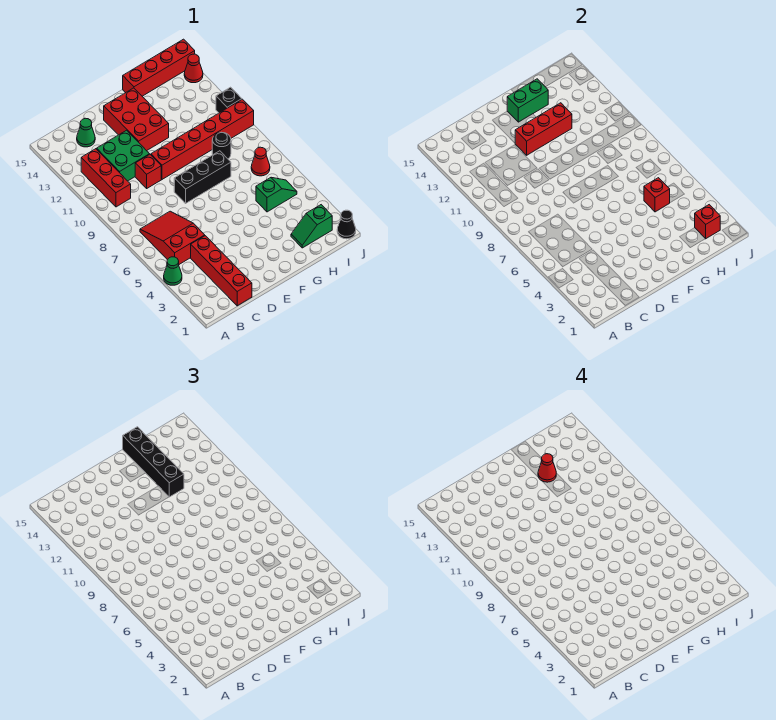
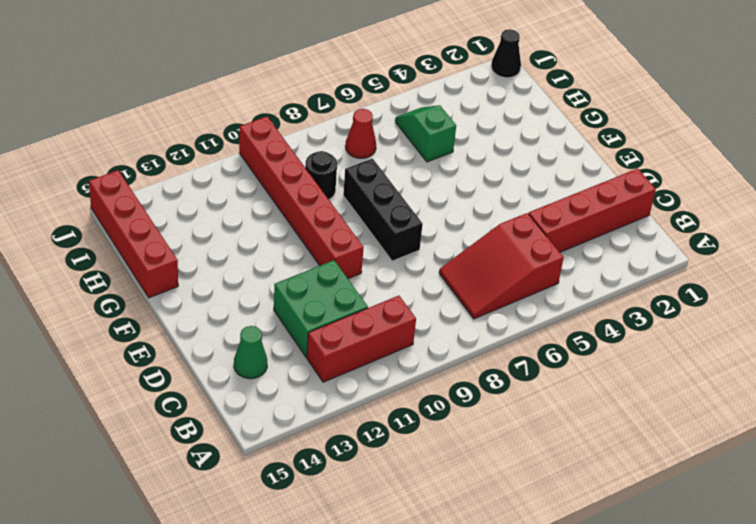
none -> green 1x1 cone [164,257,182,285]
none -> red 1x1 brick [135,155,161,188]
none -> red 2x3 brick [104,88,169,151]

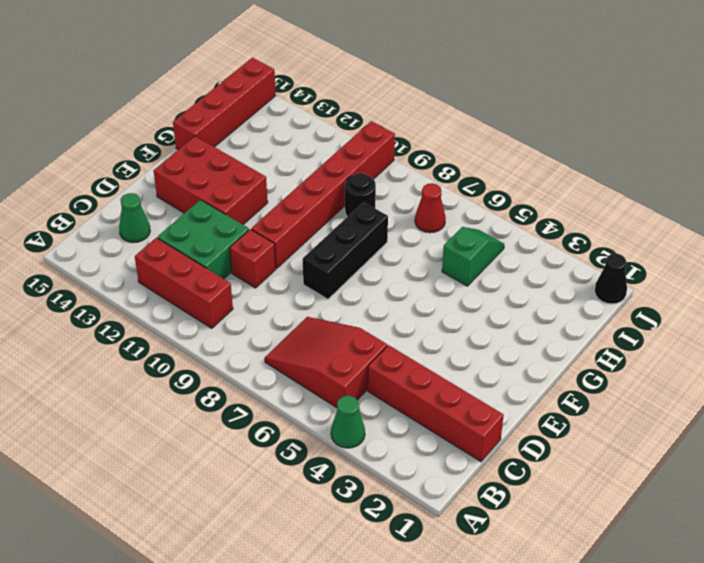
none -> green 1x2 slope [291,205,332,248]
none -> black 1x1 brick [216,87,242,113]
none -> red 1x1 cone [184,54,203,83]

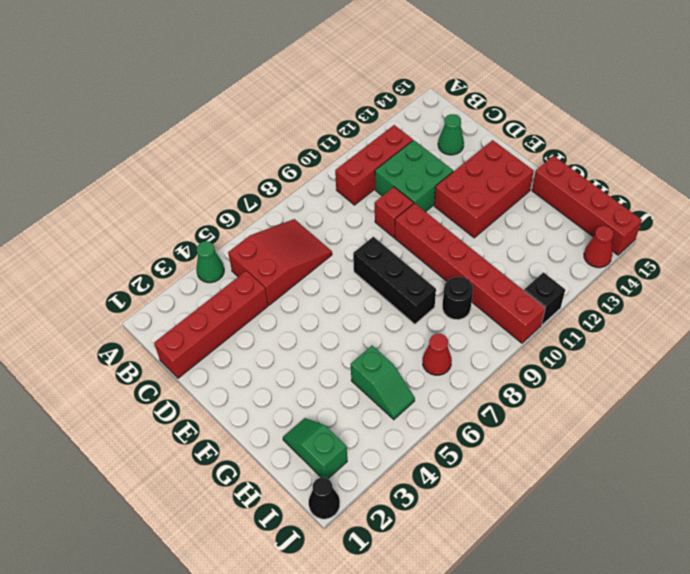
none -> red 1x3 brick [515,103,572,155]
none -> green 1x2 brick [507,79,548,122]
none -> red 1x1 brick [644,178,670,212]

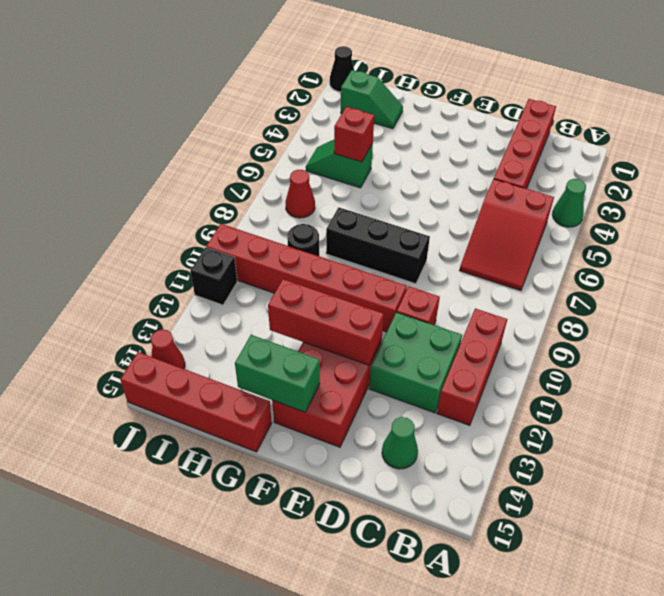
none -> red 1x1 brick [695,205,720,239]
none -> black 1x4 brick [123,427,184,497]
none -> red 1x1 cone [538,454,556,482]

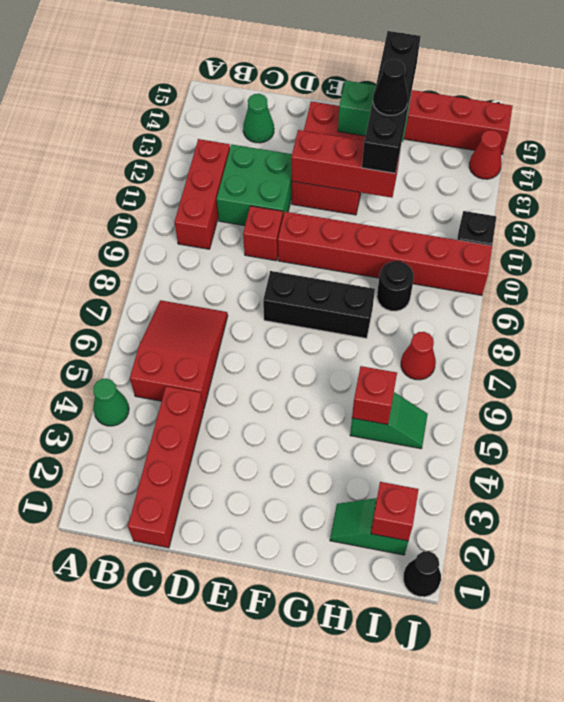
black 1x1 cone [373,59,408,115] -> red 1x1 cone [538,454,556,482]

